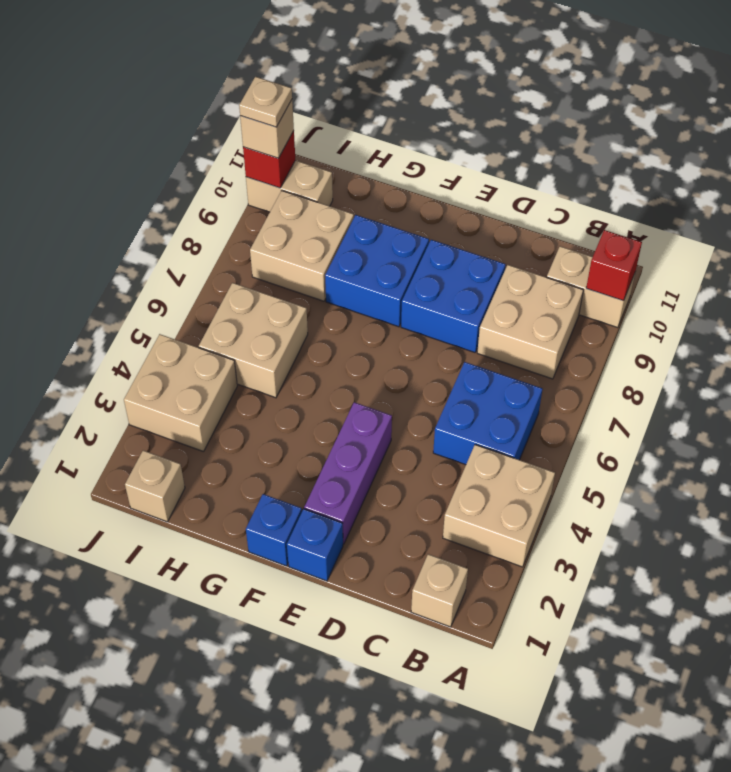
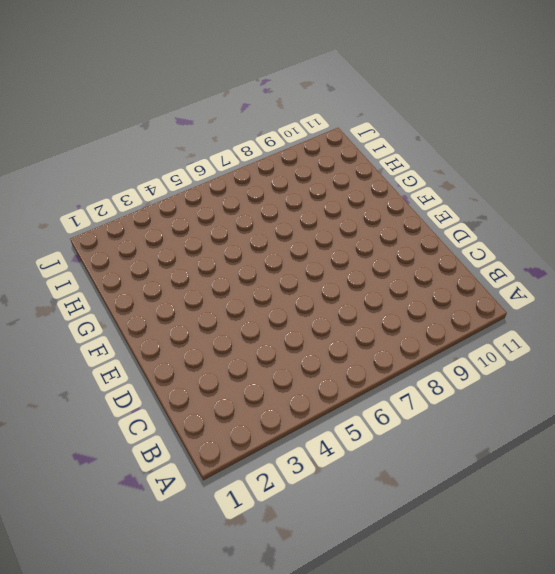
none -> tan 2x2 brick [443,445,555,567]
none -> tan 1x2 brick [547,246,635,328]
none -> tan 1x1 brick [411,554,468,627]

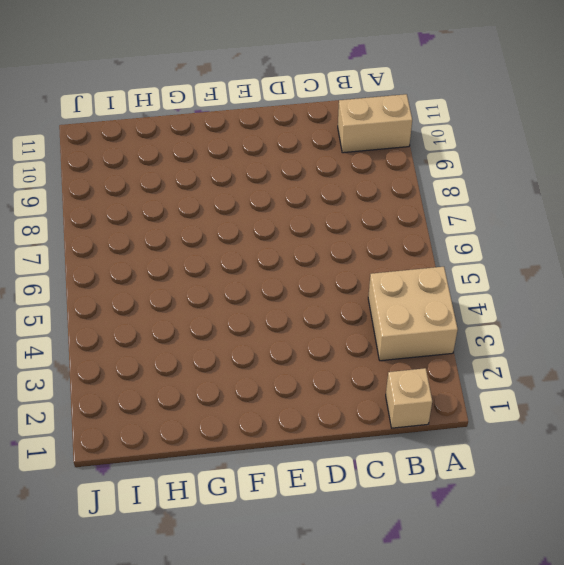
none -> blue 2x2 brick [433,362,542,465]
none -> tan 2x2 brick [477,265,583,379]
none -> blue 2x2 brick [401,240,506,352]

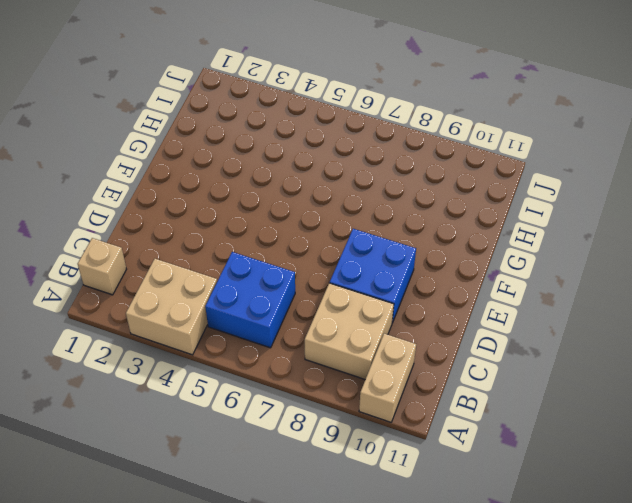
none -> blue 1x1 brick [287,509,343,581]
none -> purple 1x3 brick [304,402,392,544]
none -> blue 1x1 brick [246,494,302,566]

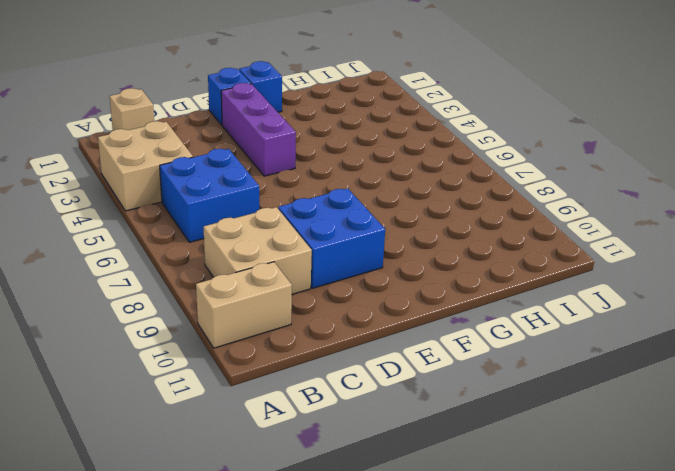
none -> blue 2x2 brick [325,215,429,327]
none -> tan 2x2 brick [199,283,308,398]
none -> tan 2x2 brick [250,191,354,301]

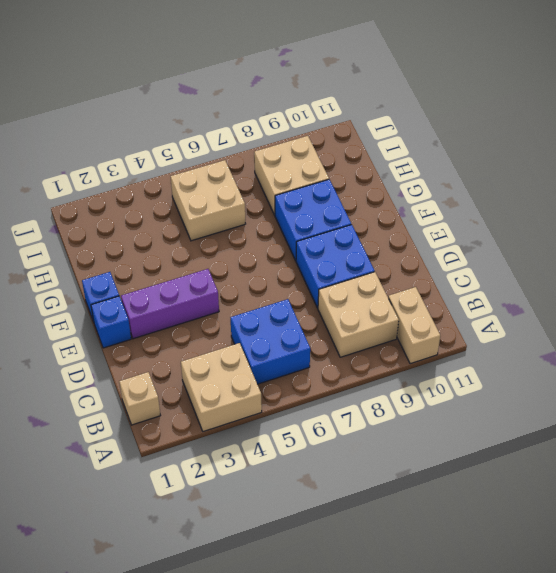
none -> tan 1x1 brick [125,450,185,522]
none -> tan 2x2 brick [124,334,237,452]
none -> tan 1x2 brick [246,160,333,212]

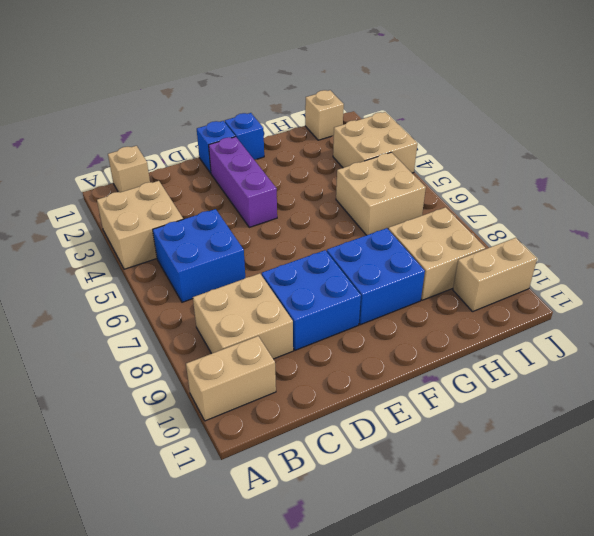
none -> red 1x1 brick [586,230,642,301]
none -> red 1x1 brick [243,131,295,188]
none -> tan 1x1 brick [240,100,294,158]

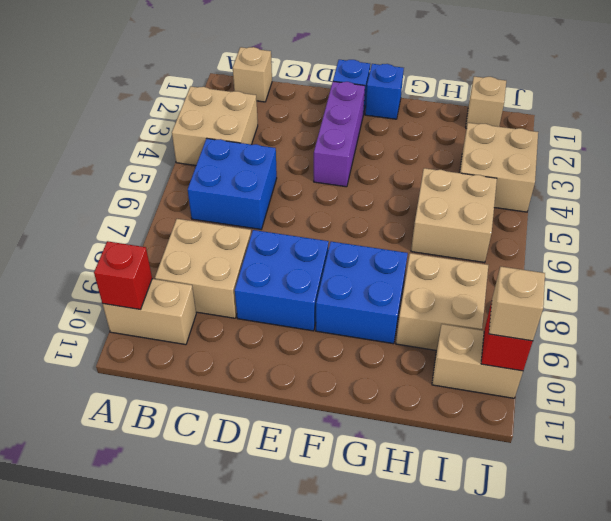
none -> tan 1x1 plate [239,77,292,127]

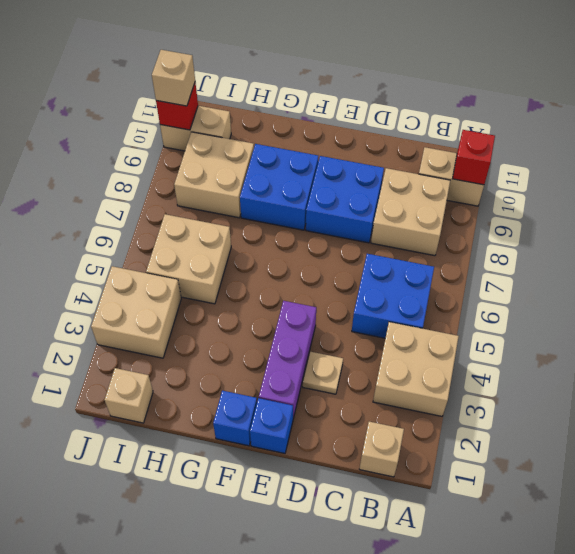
tan 1x1 plate [303,352,343,394] -> tan 1x1 plate moved to [239,77,292,127]

